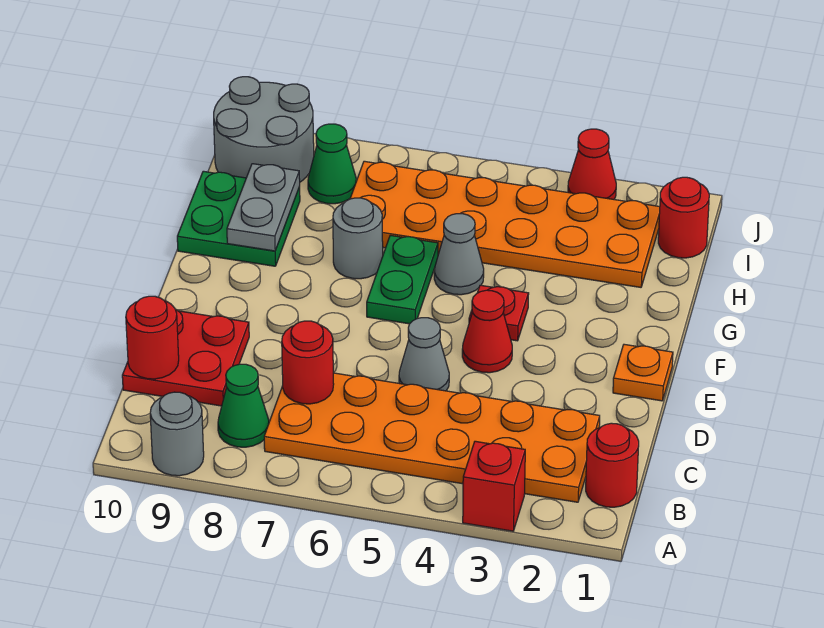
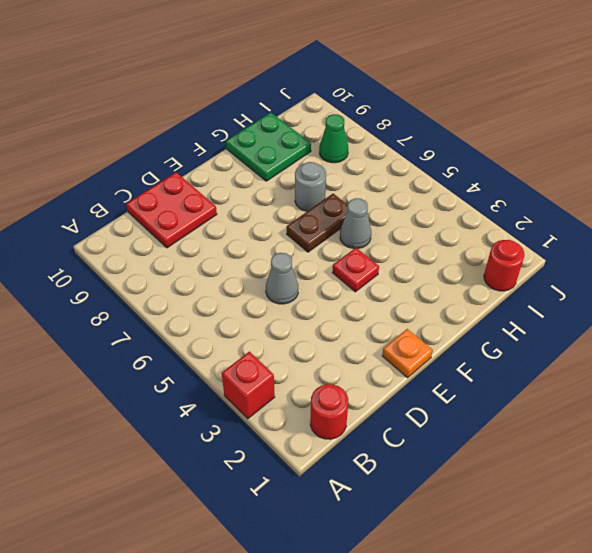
brown 1x2 plate [287,194,348,252] -> green 1x2 plate [367,235,438,324]
none -> grey 1x1 round brick [150,392,204,476]
none -> orange 2x6 plate [264,373,600,502]
none -> green 1x1 cone [218,364,269,447]

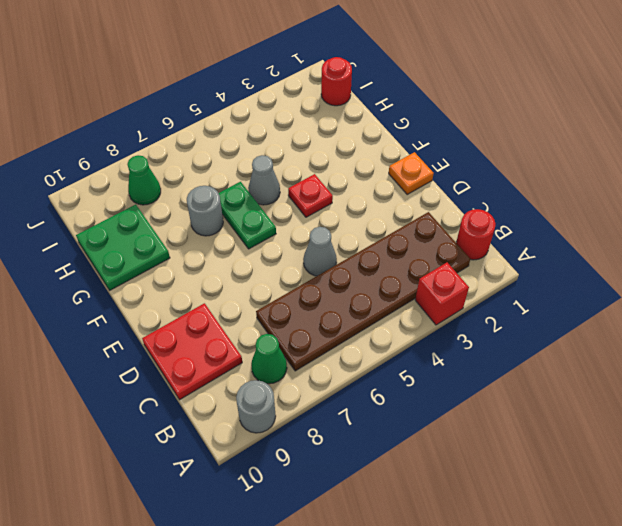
brown 2x6 plate [256,212,470,371] -> orange 2x6 plate [264,373,600,502]
none -> red 1x1 cone [462,290,512,373]
none -> orange 2x6 plate [350,161,660,287]
none -> grey 2x2 round brick [214,77,314,182]

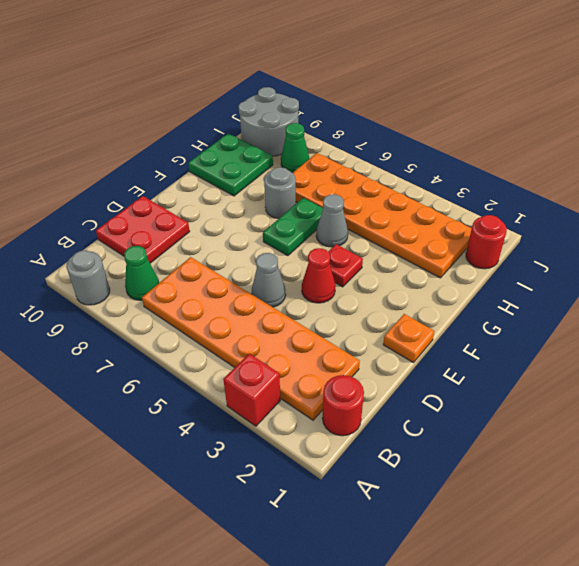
none -> red 1x1 cone [568,129,616,199]
none -> red 1x1 round brick [282,321,334,404]
none -> red 1x1 round brick [126,296,179,379]

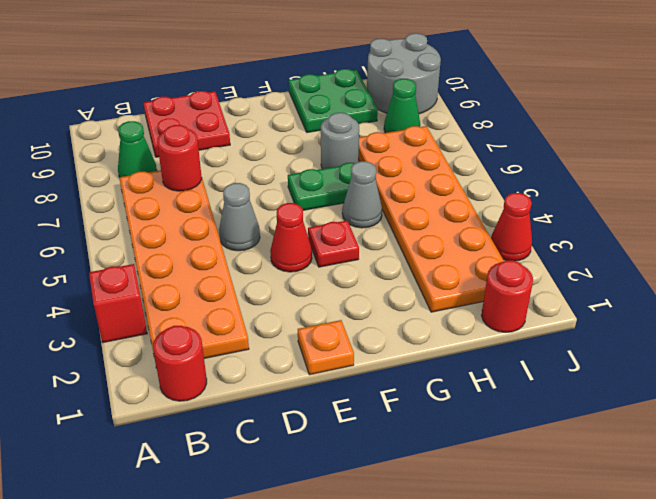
none -> grey 1x1 round brick [150,392,204,476]
none -> red 1x1 round brick [126,296,179,379]
none -> grey 1x2 plate [227,164,300,251]

